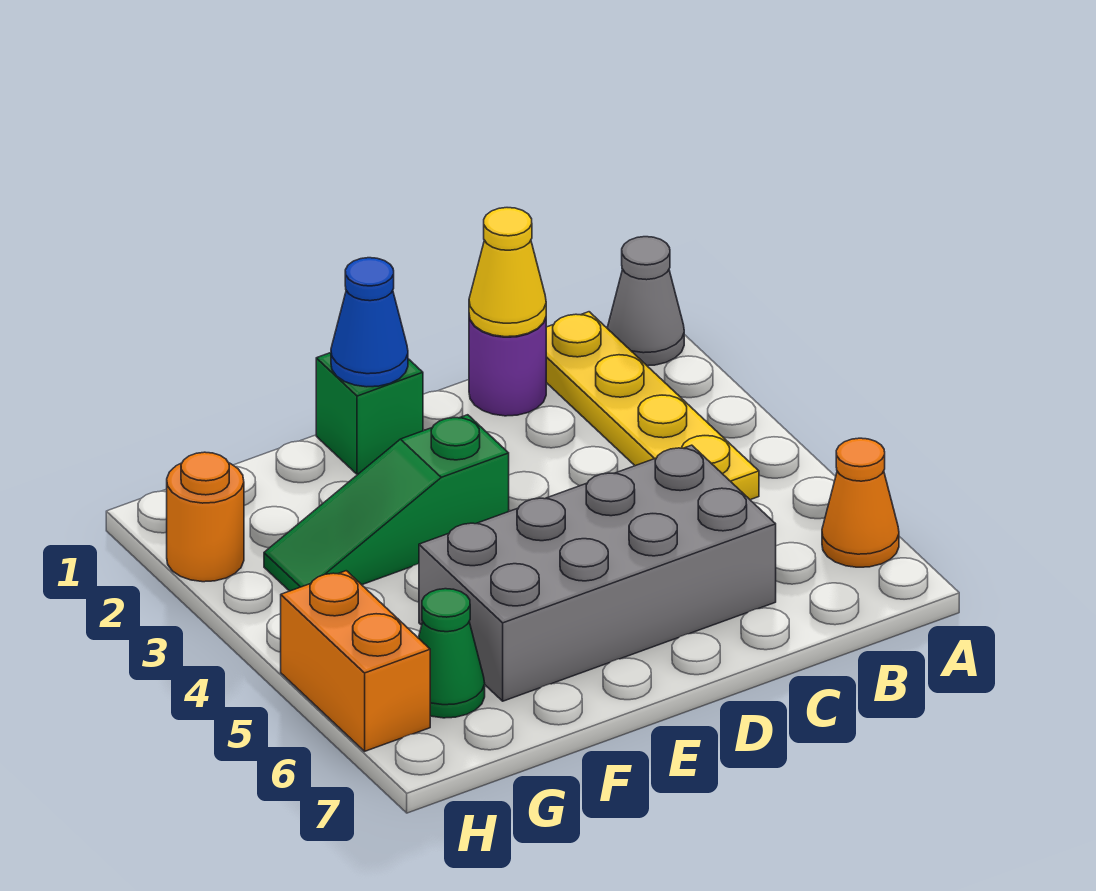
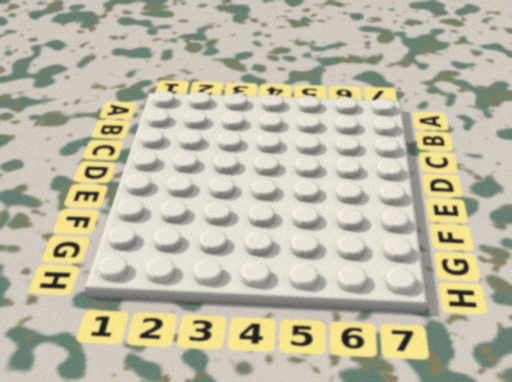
none -> grey 1x1 cone [607,237,684,366]
none -> orange 1x1 cone [822,438,899,567]
none -> yellow 1x4 plate [546,312,759,500]

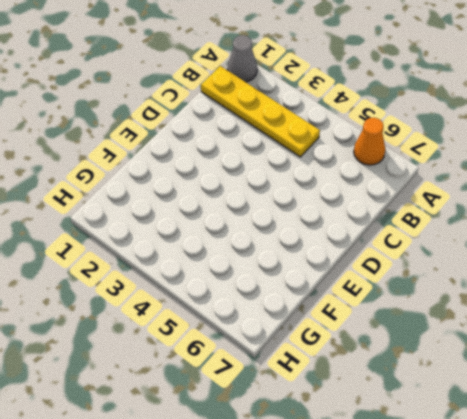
none -> purple 1x1 round brick [469,316,546,416]
none -> grey 2x4 brick [419,445,776,701]
none -> green 1x1 brick [316,353,423,475]

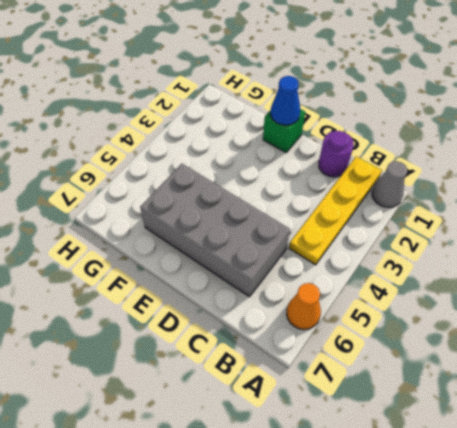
none -> green 1x3 slope [264,415,509,591]
none -> green 1x1 cone [419,589,485,718]
none -> orange 1x1 round brick [167,452,244,582]

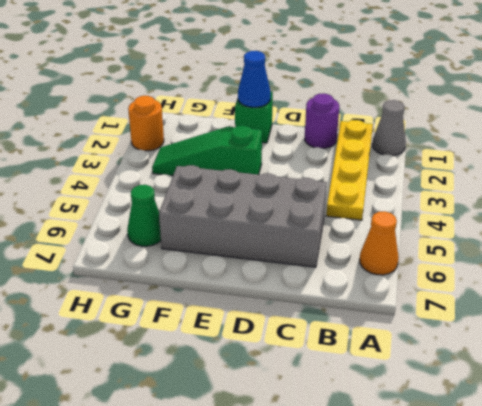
none -> orange 1x2 brick [281,571,430,751]
none -> yellow 1x1 cone [469,208,546,337]

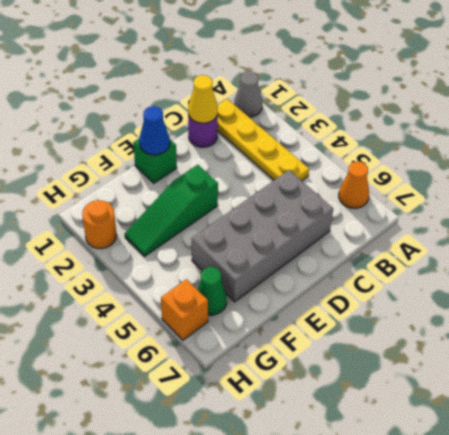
orange 1x1 brick [161,279,208,340] -> orange 1x2 brick [281,571,430,751]

